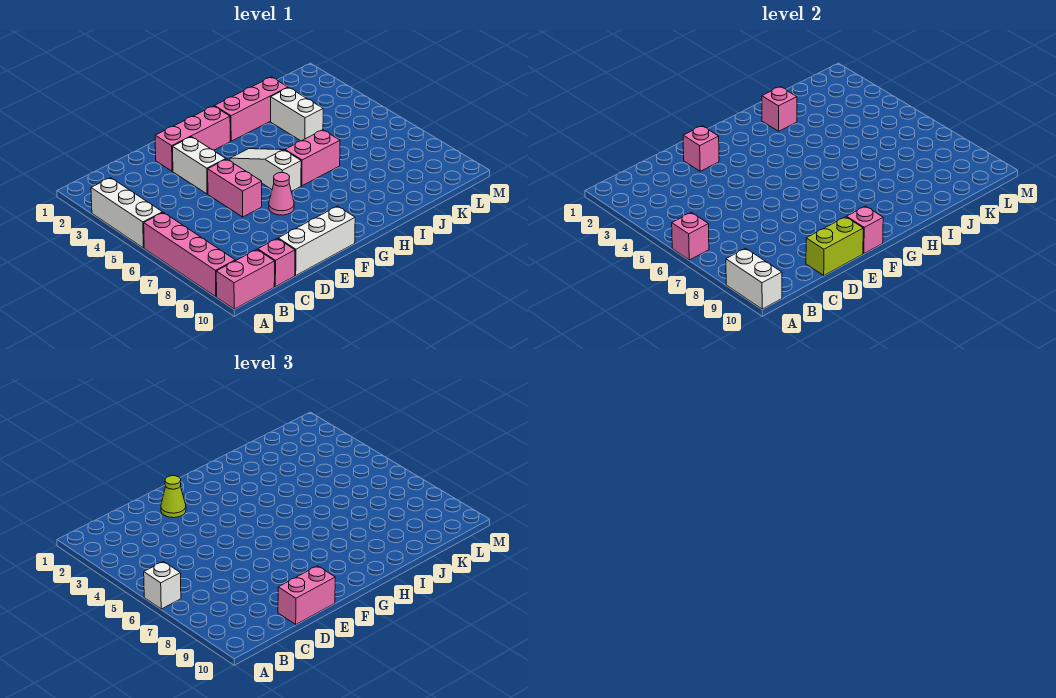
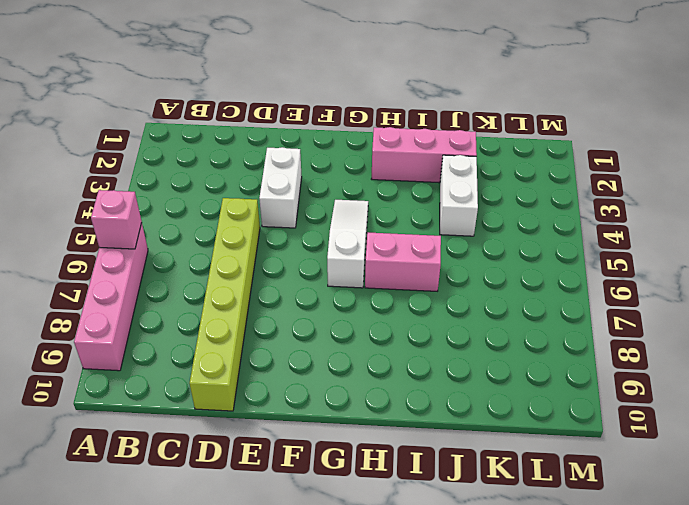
lime 1x6 brick [190,198,260,411] -> white 1x3 brick [278,206,355,275]
none -> white 1x3 brick [91,178,163,248]
none -> pink 1x2 brick [216,250,275,309]
none -> pink 1x1 brick [258,239,295,287]

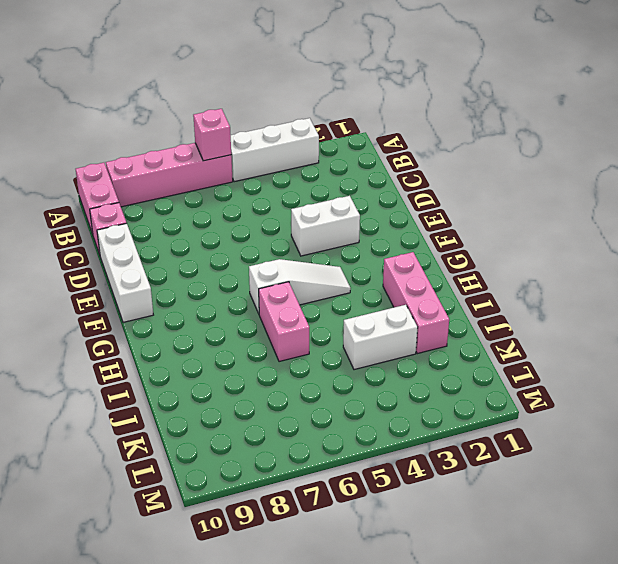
none -> pink 1x3 brick [155,106,230,171]
none -> pink 1x2 brick [208,159,262,217]
none -> pink 1x1 cone [269,173,294,215]

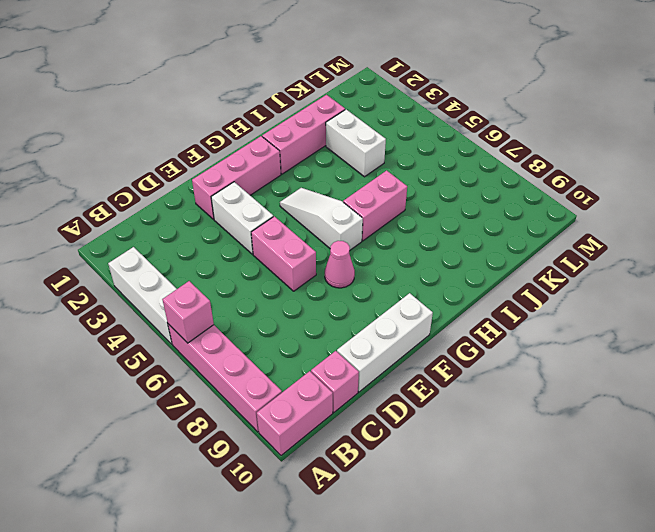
none -> white 1x2 brick [726,248,782,309]
none -> lime 1x2 brick [806,217,863,275]
none -> pink 1x1 brick [683,126,719,171]

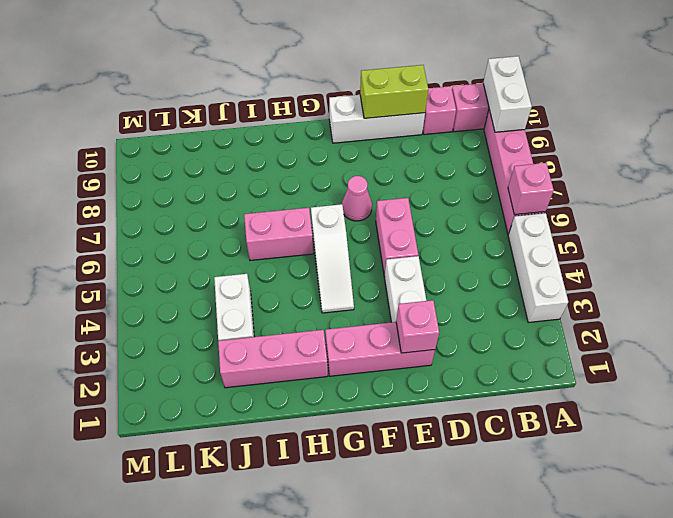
none -> pink 1x1 brick [847,206,883,254]
none -> pink 1x1 brick [762,87,797,131]
none -> white 1x1 brick [144,562,181,609]

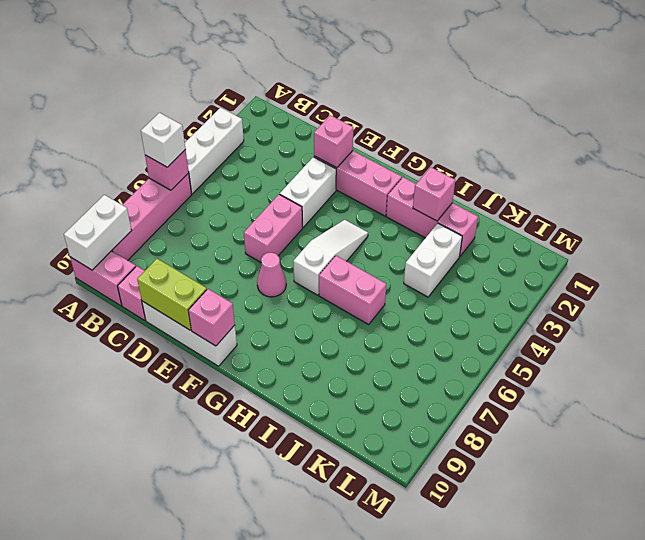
none -> pink 1x2 brick [278,566,335,624]
none -> lime 1x1 cone [161,476,186,518]

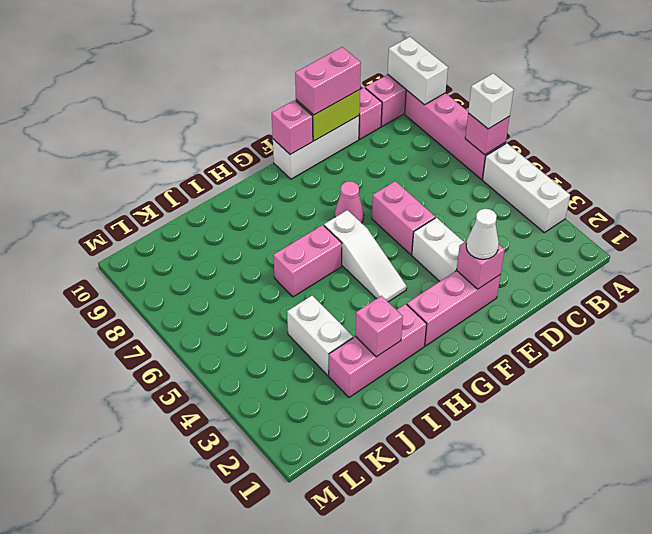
white 1x1 cone [466,209,499,259] -> lime 1x1 cone [161,476,186,518]

